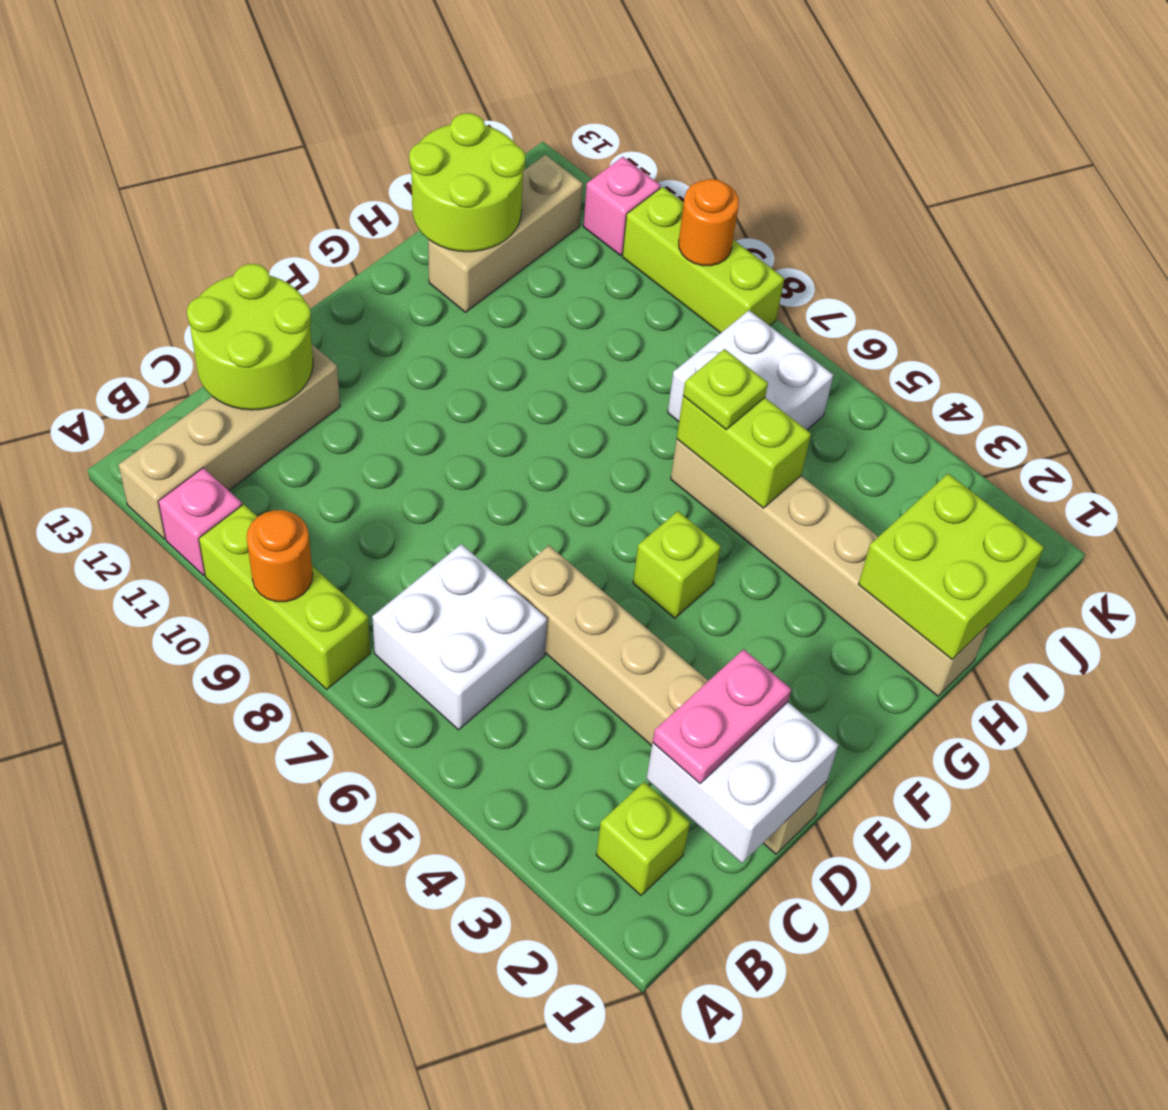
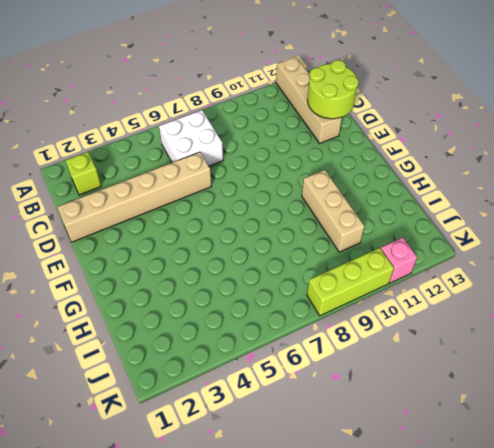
tan 1x3 brick [302,170,364,252] -> tan 1x3 brick moved to [428,155,583,312]
none -> lime 1x3 brick [199,504,370,689]
none -> pink 1x1 brick [158,468,242,575]
none -> lime 1x1 brick [633,511,721,618]

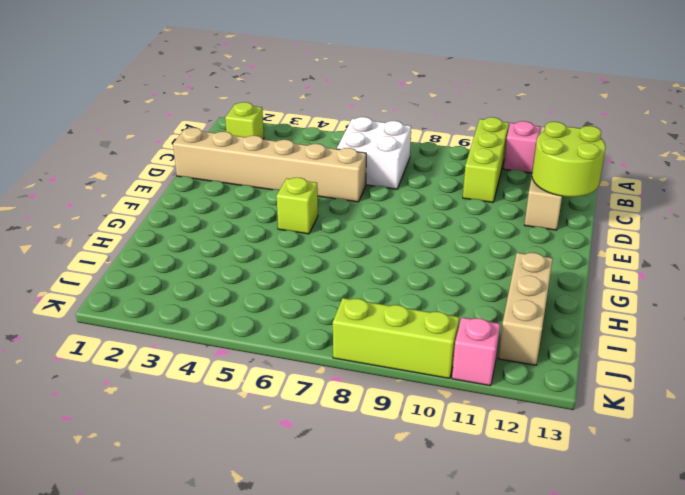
lime 1x3 brick [463,117,509,202] -> lime 1x3 brick turned to [199,504,370,689]
none -> tan 1x6 brick [671,439,989,696]
none -> white 2x2 brick [668,310,833,430]
none -> orange 1x1 round brick [247,510,312,602]

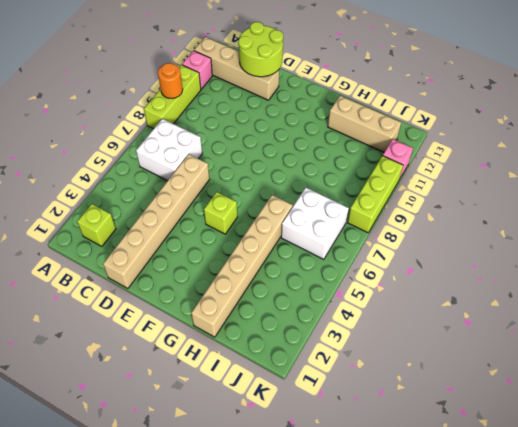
none -> white 2x2 brick [646,702,839,863]
none -> lime 2x2 brick [858,474,1044,659]
none -> lime 1x2 brick [677,396,811,508]

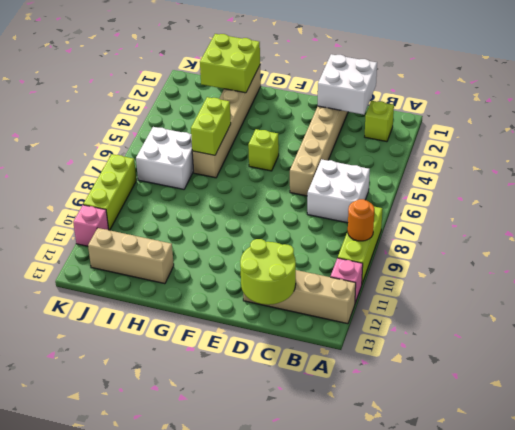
none -> lime 2x2 round brick [409,113,525,252]
none -> orange 1x1 round brick [679,179,739,266]
none -> pink 1x2 plate [653,649,791,784]

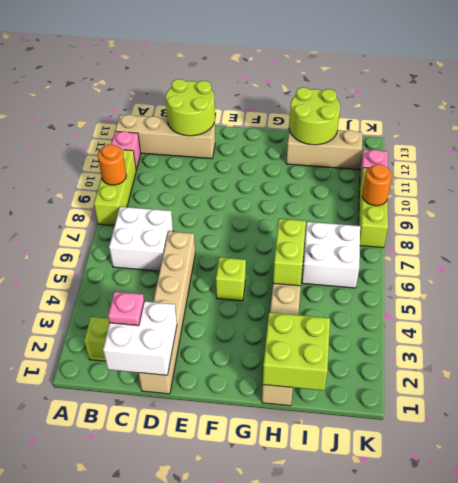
pink 1x1 plate [108,292,144,326] -> pink 1x2 plate [653,649,791,784]
none -> lime 1x1 plate [683,349,768,429]

